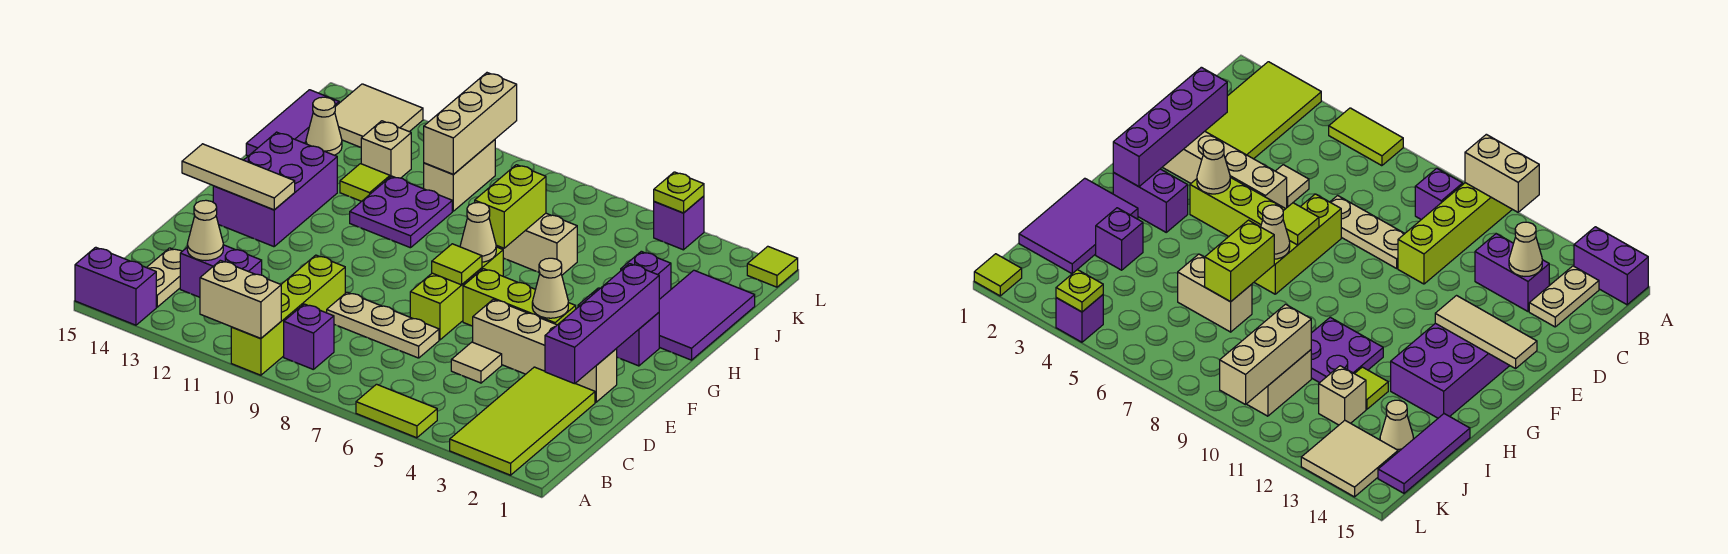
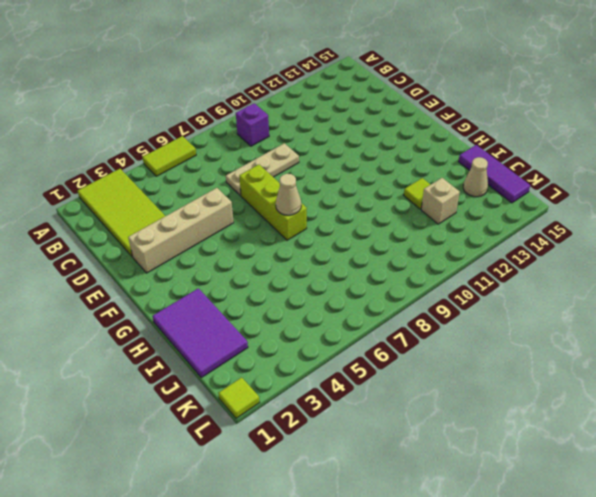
none -> lime 1x4 brick [231,255,345,375]
none -> purple 1x2 brick [75,247,156,325]
none -> tan 1x2 plate [146,248,182,307]
none -> purple 1x2 brick [180,245,262,297]

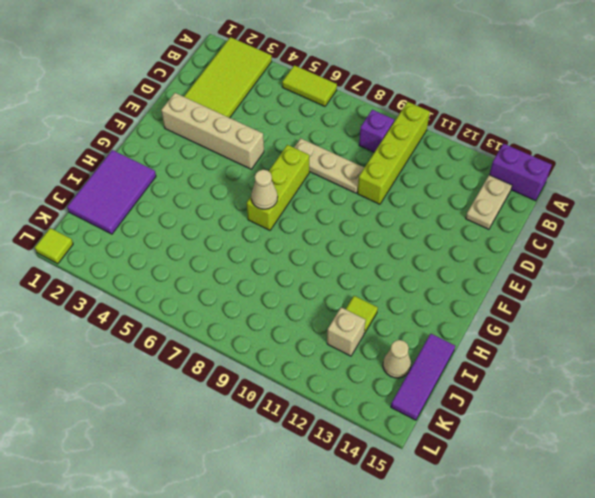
none -> purple 1x2 brick [180,245,262,297]
none -> tan 1x1 tile [451,342,502,383]
none -> lime 1x3 brick [463,269,576,326]
none -> purple 2x3 brick [213,132,337,247]

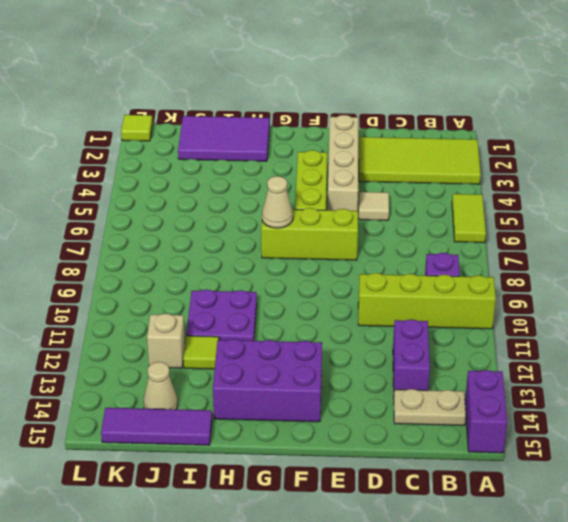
none -> tan 1x3 plate [327,292,439,358]
none -> purple 1x2 brick [578,288,659,366]
none -> purple 1x1 brick [621,251,671,299]
none -> tan 1x2 brick [496,213,577,275]

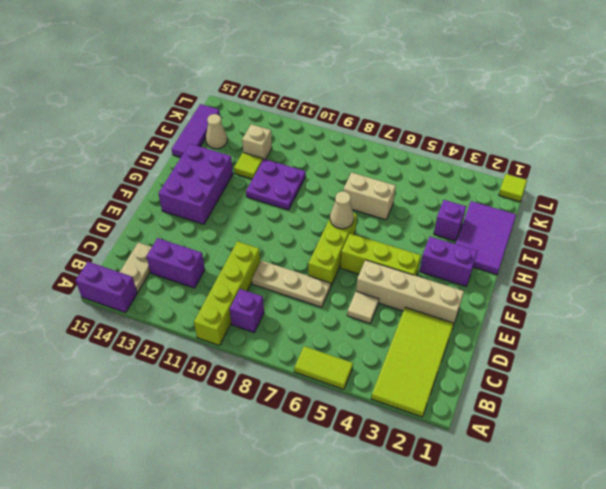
none -> tan 1x2 brick [424,140,495,211]
none -> tan 2x2 tile [335,84,423,147]
none -> purple 1x1 brick [654,196,704,250]
none -> tan 1x2 brick [200,260,281,339]

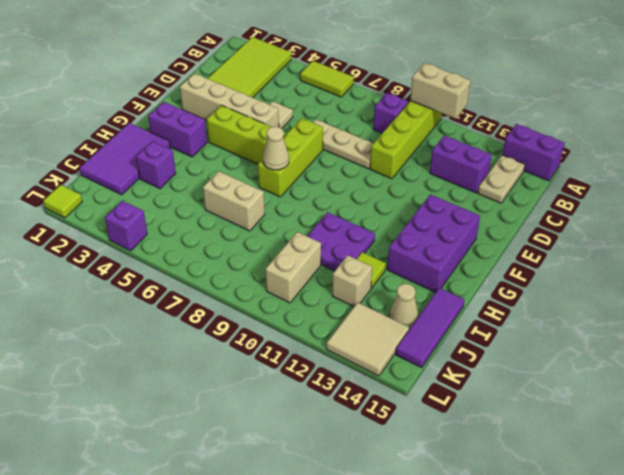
none -> tan 1x1 cone [187,200,223,261]
none -> purple 1x4 brick [545,264,659,384]
none -> tan 1x1 cone [532,258,568,318]
none -> lime 1x1 tile [432,244,482,285]

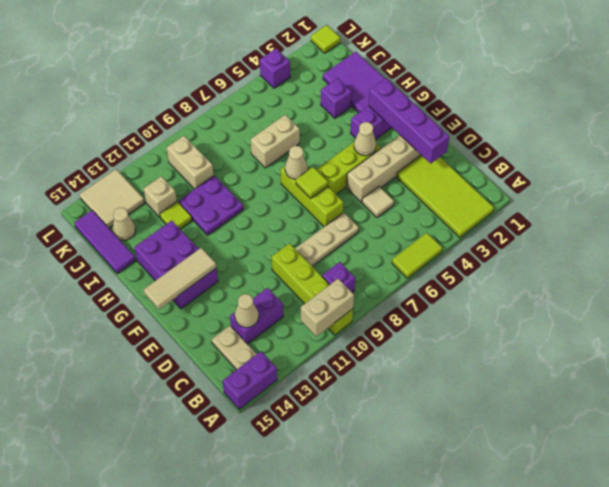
none -> lime 1x2 brick [475,165,546,248]
none -> tan 1x3 brick [424,73,517,175]
none -> lime 1x1 plate [654,172,704,213]

